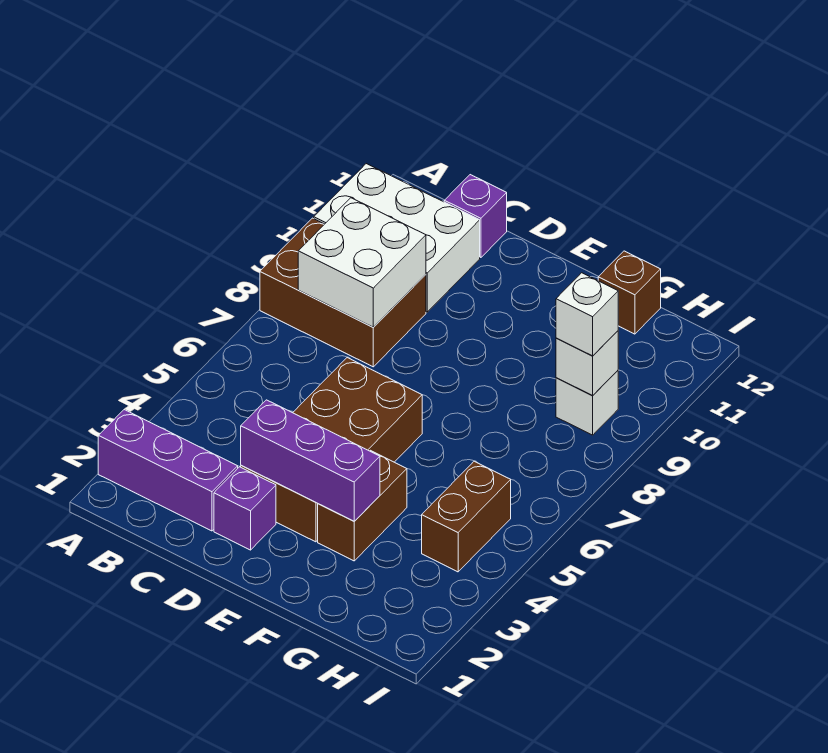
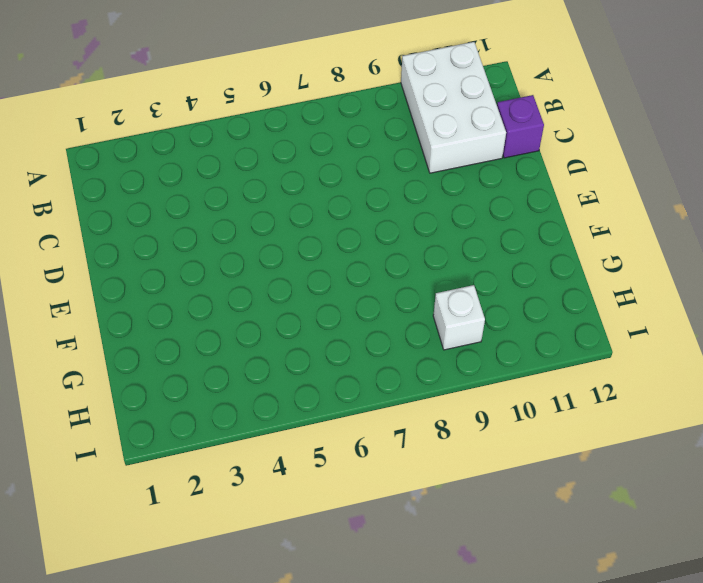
none -> purple 1x3 brick [98,410,238,531]
none -> brown 2x3 brick [260,218,426,367]
none -> purple 1x1 brick [214,467,276,550]

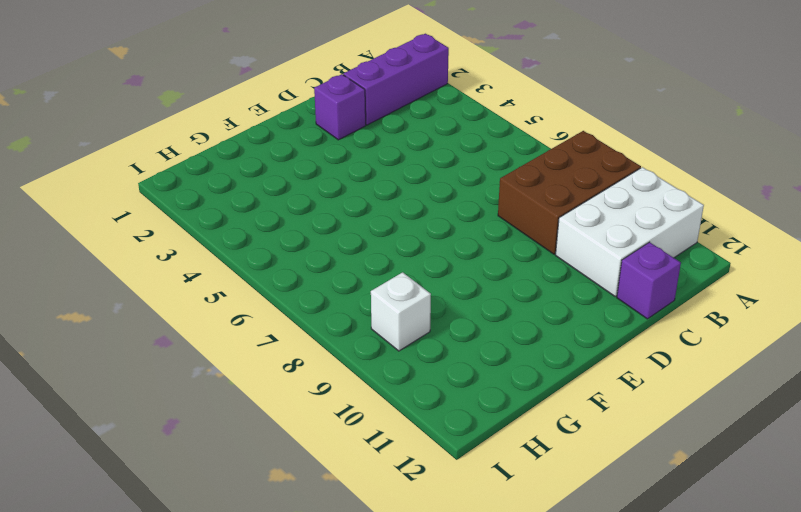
none -> brown 2x4 brick [241,358,422,542]
none -> brown 1x2 brick [318,450,407,561]
none -> brown 1x1 brick [598,251,661,334]

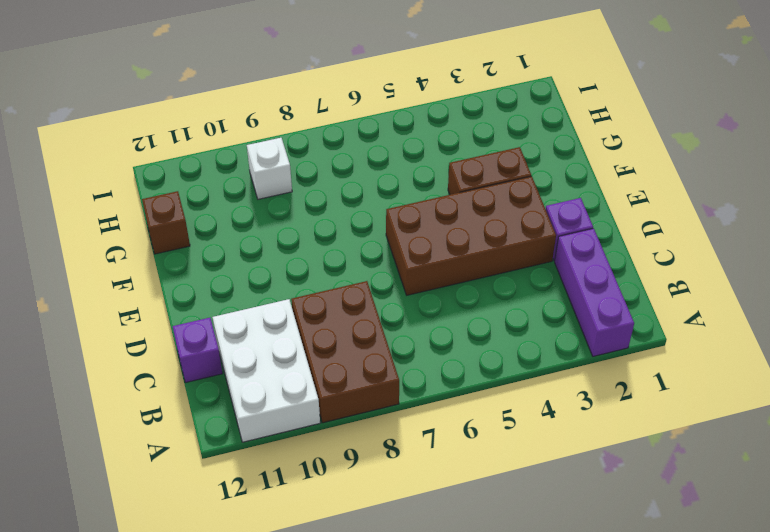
none -> brown 1x2 brick [422,461,511,572]
none -> white 2x2 brick [298,198,426,327]
none -> purple 1x3 brick [241,400,380,521]

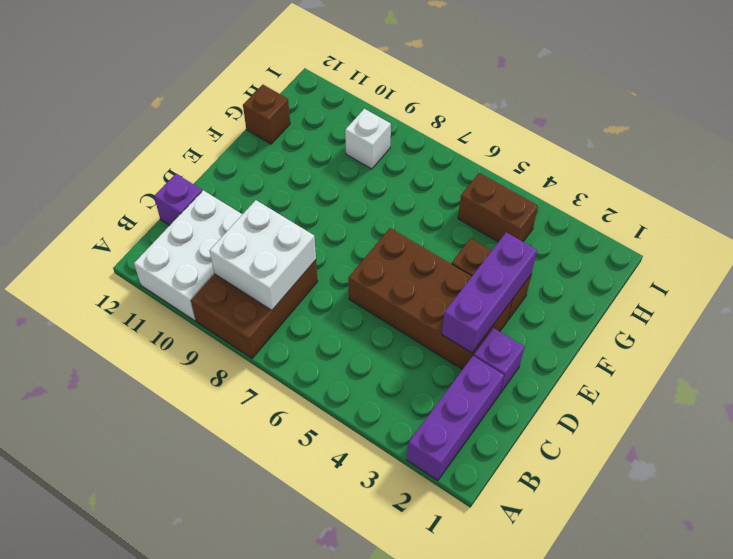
none -> white 1x1 brick [556,331,618,395]
none -> white 1x1 brick [556,273,618,356]

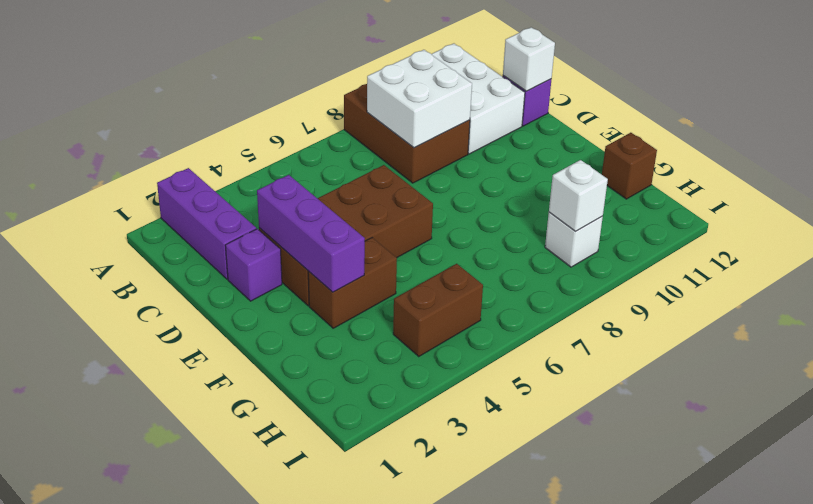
white 1x1 brick [503,27,555,91] -> white 1x1 brick moved to [556,273,618,356]

